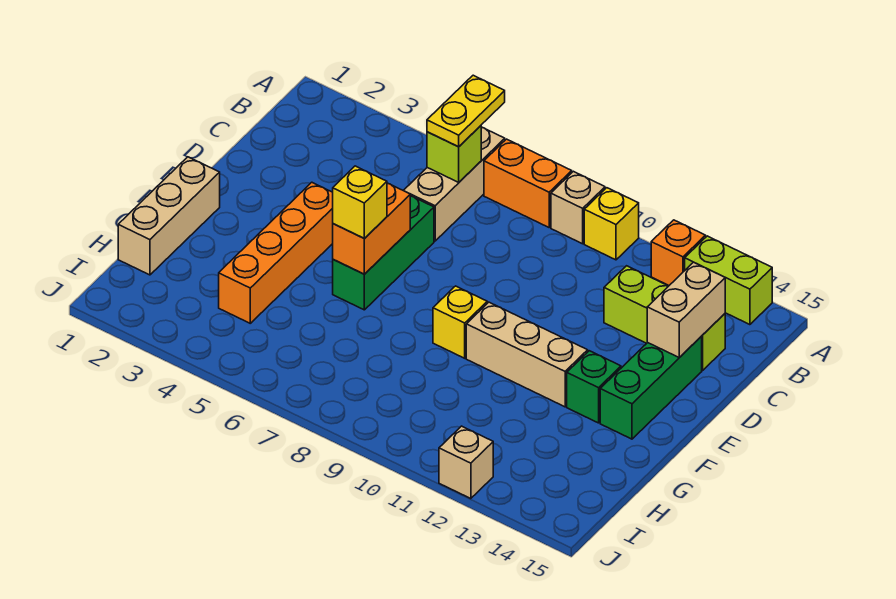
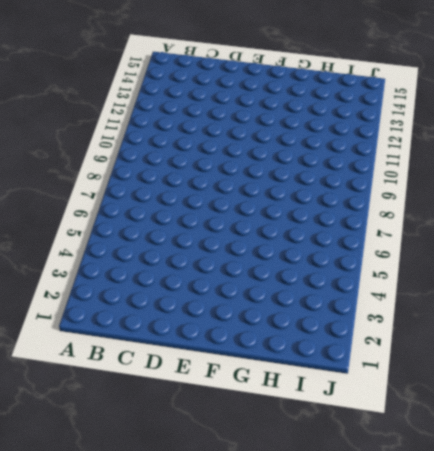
none -> tan 1x3 brick [403,127,505,241]
none -> orange 1x2 brick [484,139,572,227]
none -> tan 1x1 brick [551,171,605,244]

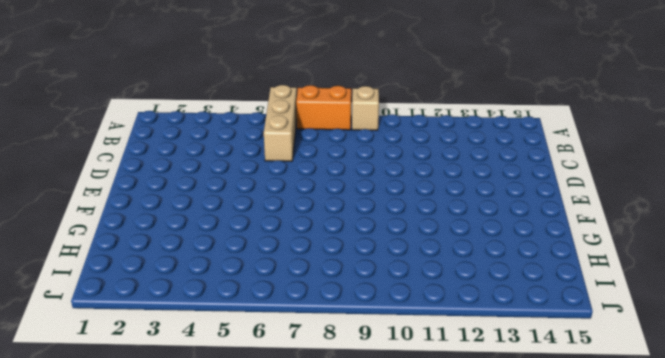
none -> yellow 1x1 brick [584,188,639,260]
none -> orange 1x1 brick [651,220,706,285]
none -> lime 1x2 brick [685,236,772,325]

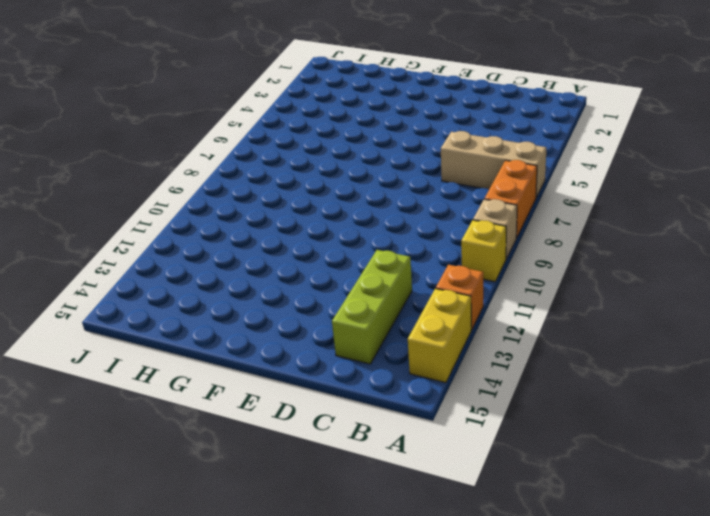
yellow 1x2 brick [408,288,471,383] -> lime 1x2 brick [685,236,772,325]
none -> green 1x3 brick [333,196,434,310]
none -> green 1x3 brick [600,337,702,439]
none -> orange 1x4 brick [219,182,333,323]

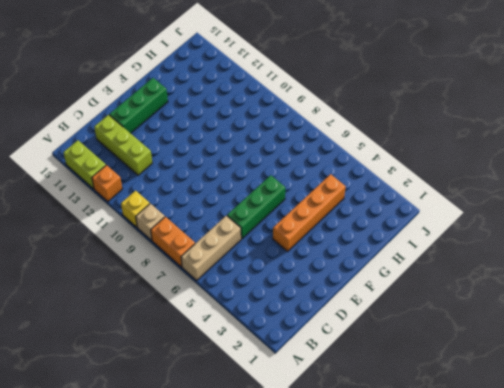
none -> tan 1x3 brick [118,157,220,275]
none -> yellow 1x1 brick [433,286,487,358]
none -> tan 1x3 brick [466,302,588,407]

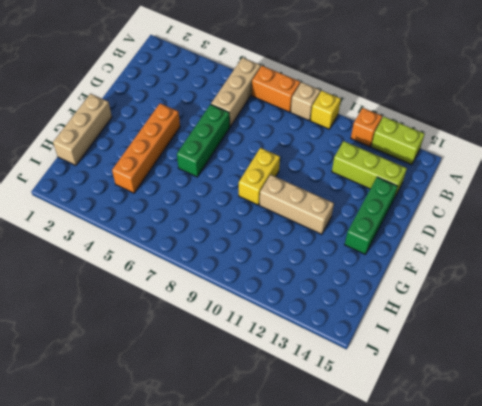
yellow 1x2 brick [239,148,280,205] -> yellow 1x1 brick [433,286,487,358]
none -> green 1x1 brick [567,351,621,423]
none -> tan 1x1 brick [439,426,493,499]
none -> lime 1x1 brick [427,126,481,182]

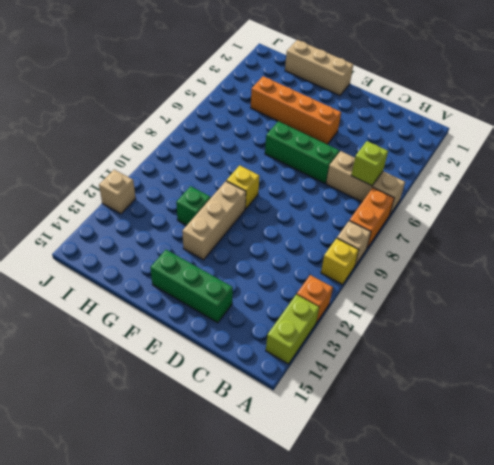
green 1x1 brick [176,186,211,225] -> green 1x1 brick moved to [567,351,621,423]
none -> lime 1x3 brick [604,266,725,370]
none -> tan 1x2 brick [647,262,725,357]
none -> orange 1x2 brick [333,183,410,274]

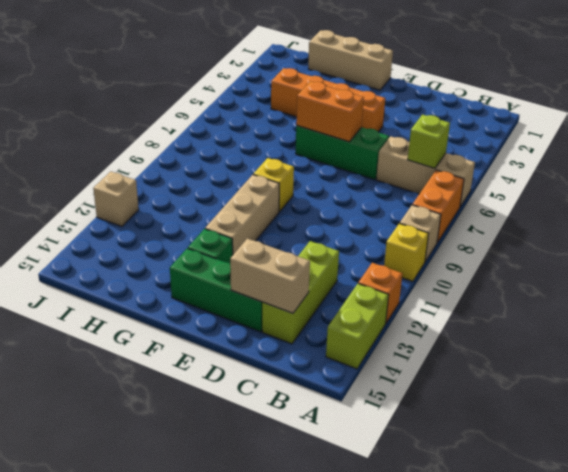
none -> yellow 1x2 plate [427,75,505,147]
none -> yellow 1x1 brick [333,166,387,239]

